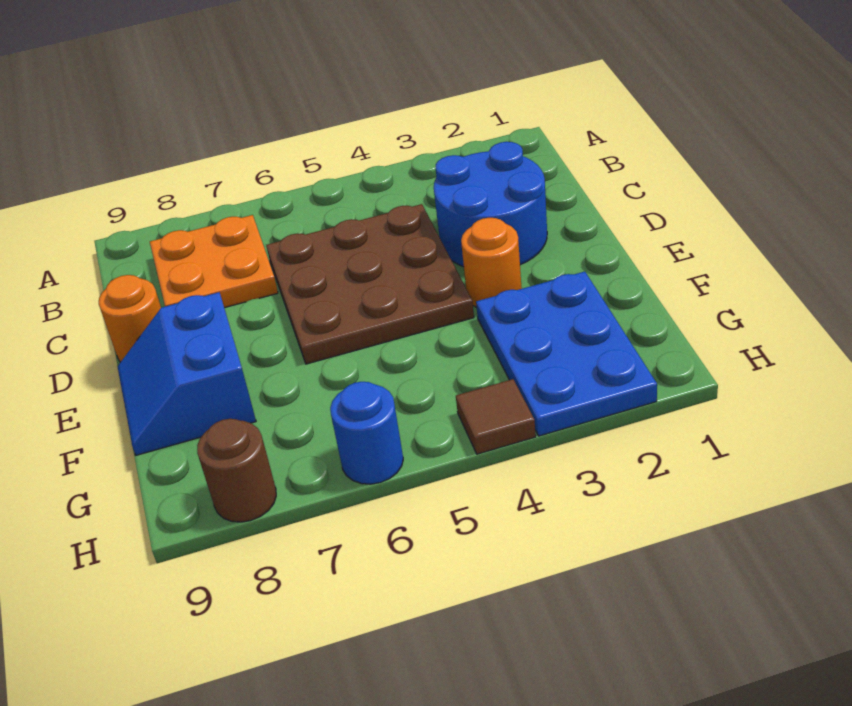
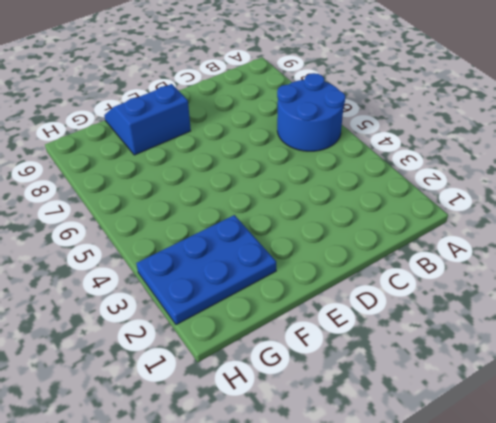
blue 2x2 round brick [277,73,345,151] -> blue 2x2 round brick moved to [434,142,547,267]
none -> orange 2x2 plate [150,215,278,308]
none -> brown 3x3 plate [266,204,474,364]

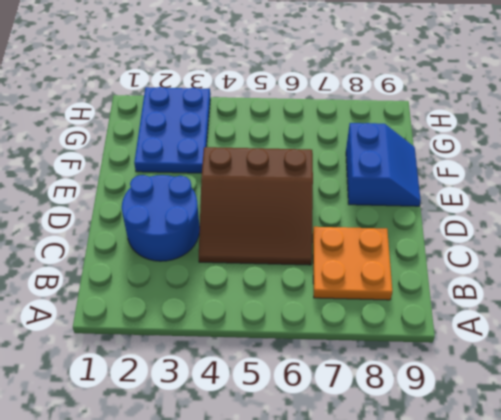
brown 3x3 slope [199,147,313,265] -> brown 3x3 plate [266,204,474,364]
none -> orange 1x1 round brick [99,275,161,362]
none -> orange 1x1 round brick [461,218,522,308]

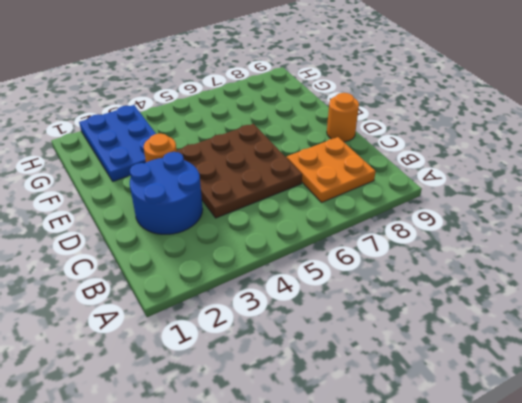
none -> blue 2x2 slope [118,292,256,455]
none -> brown 1x1 tile [456,379,536,454]

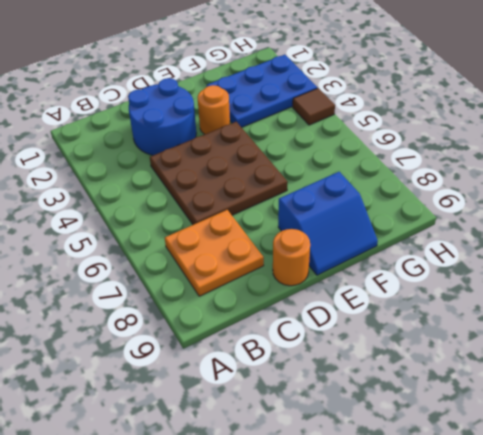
none -> blue 1x1 round brick [330,382,403,484]
none -> brown 1x1 round brick [197,419,276,522]

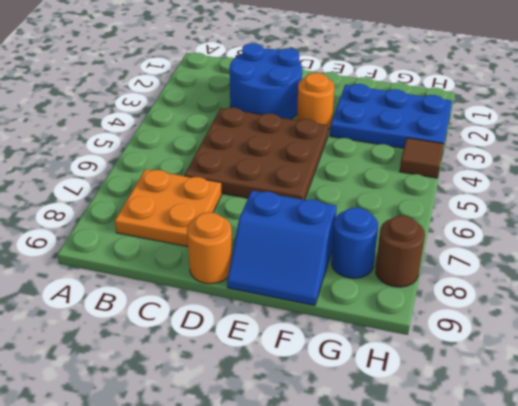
blue 1x1 round brick [331,208,378,278] -> blue 1x1 round brick moved to [330,382,403,484]

